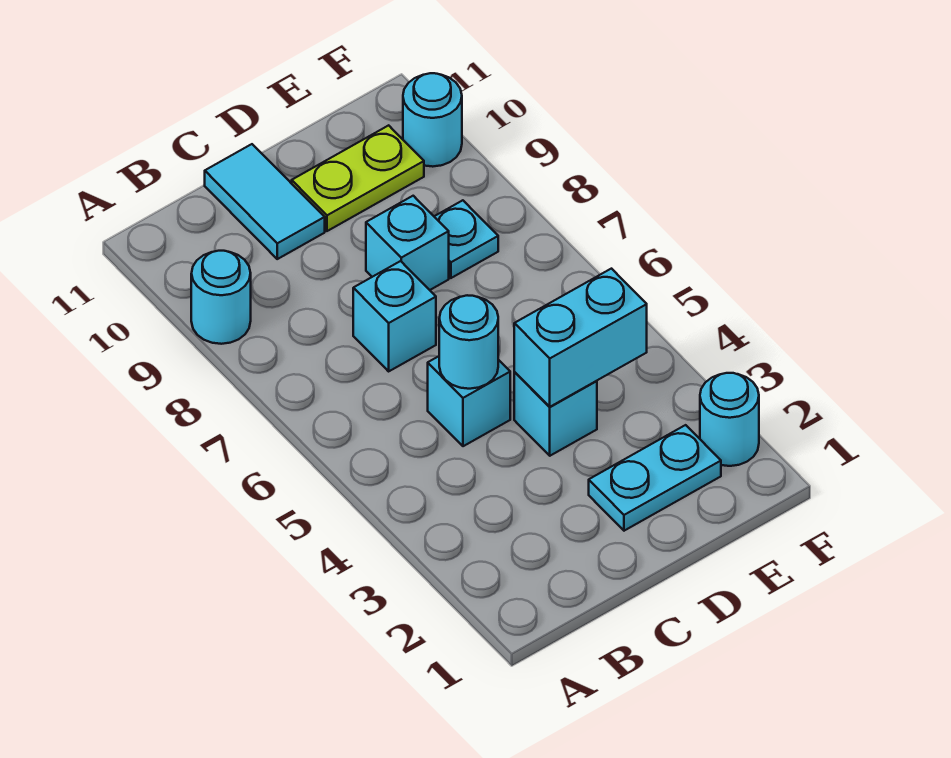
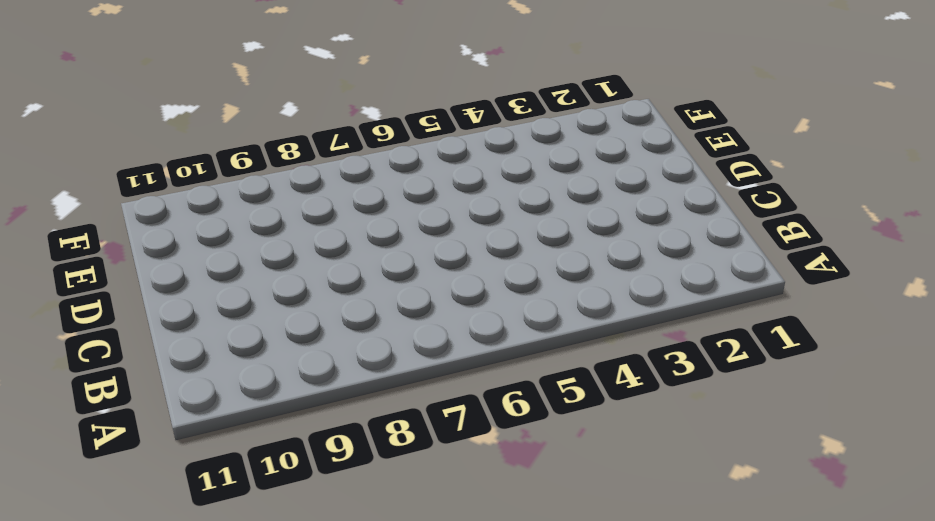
none -> cyan 1x1 round brick [191,251,251,344]
none -> cyan 1x1 brick [428,356,510,446]
none -> cyan 1x1 brick [353,261,436,371]

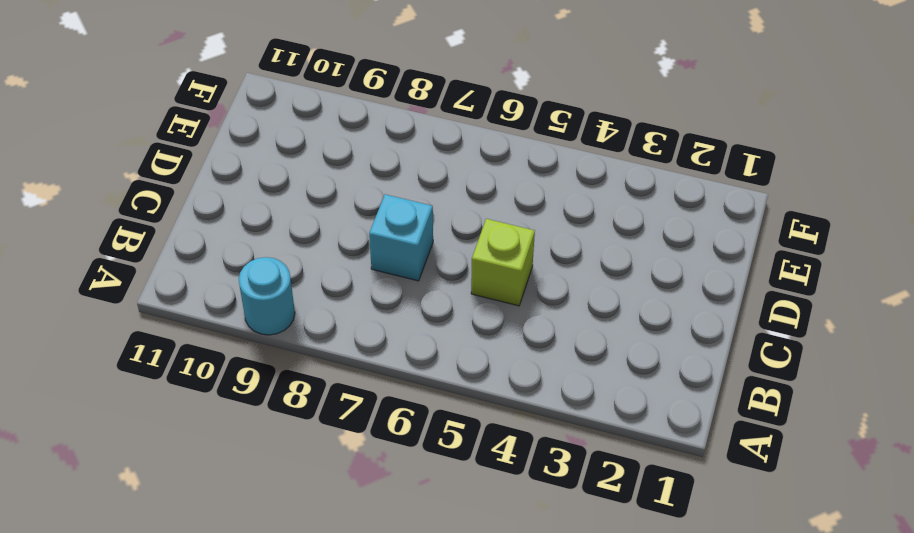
lime 1x1 brick [471,219,535,306] -> cyan 1x1 brick [428,356,510,446]
none -> cyan 1x2 tile [205,144,325,259]
none -> cyan 1x2 plate [589,425,721,531]
none -> cyan 1x1 brick [514,372,597,456]

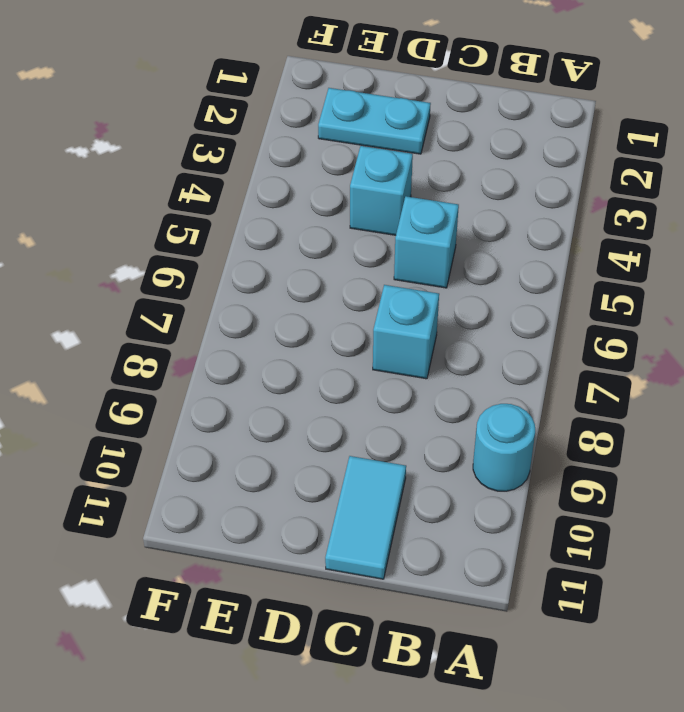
none -> cyan 1x1 brick [366,196,449,290]
none -> lime 1x2 plate [292,125,424,231]
none -> cyan 1x1 plate [434,200,498,278]

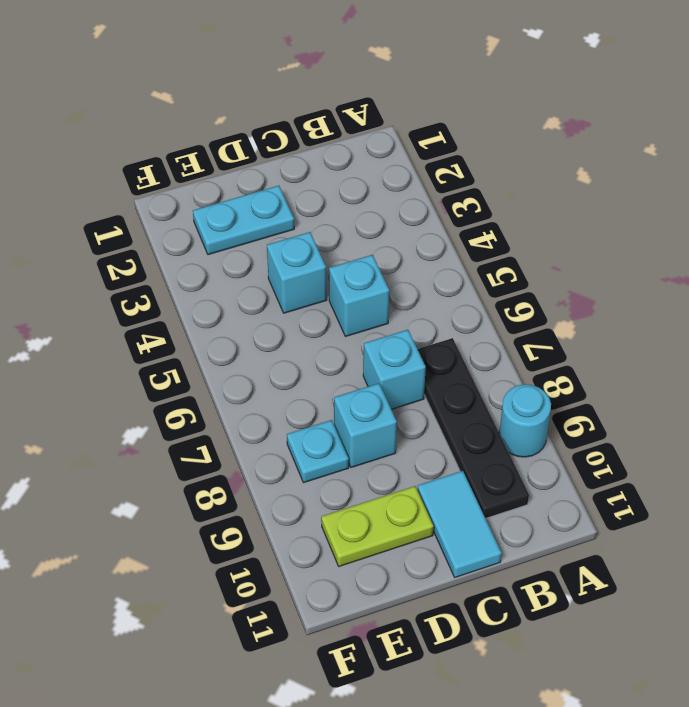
black 1x4 plate [418,338,529,518] -> none
none -> cyan 1x1 round brick [700,373,759,466]
none -> cyan 1x1 round brick [403,73,462,167]
none -> cyan 1x1 round brick [439,295,498,389]

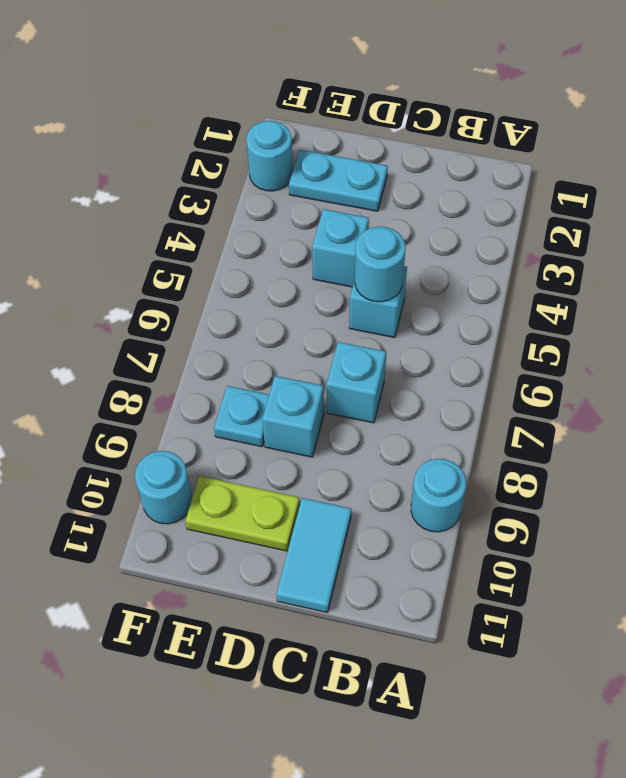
none -> cyan 1x2 brick [514,269,647,407]

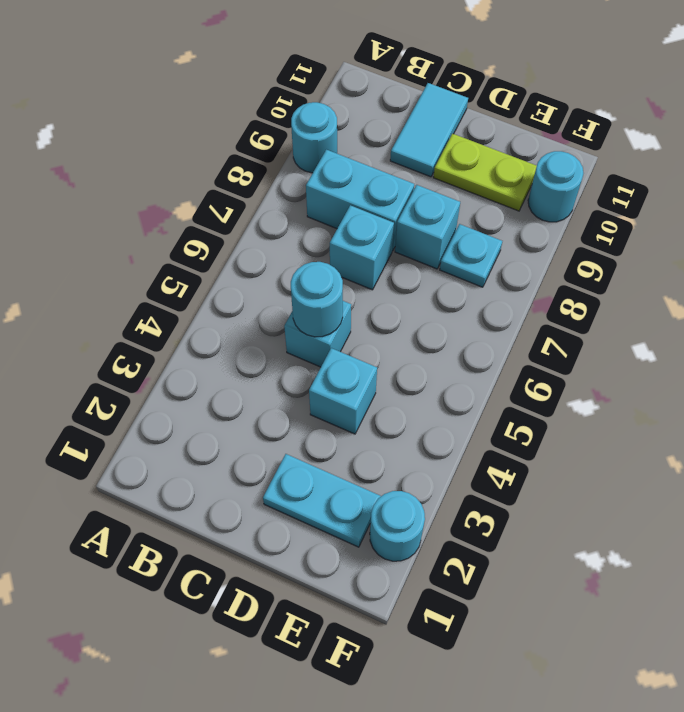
cyan 1x2 brick [306,150,414,251] -> cyan 1x2 brick moved to [514,269,647,407]

